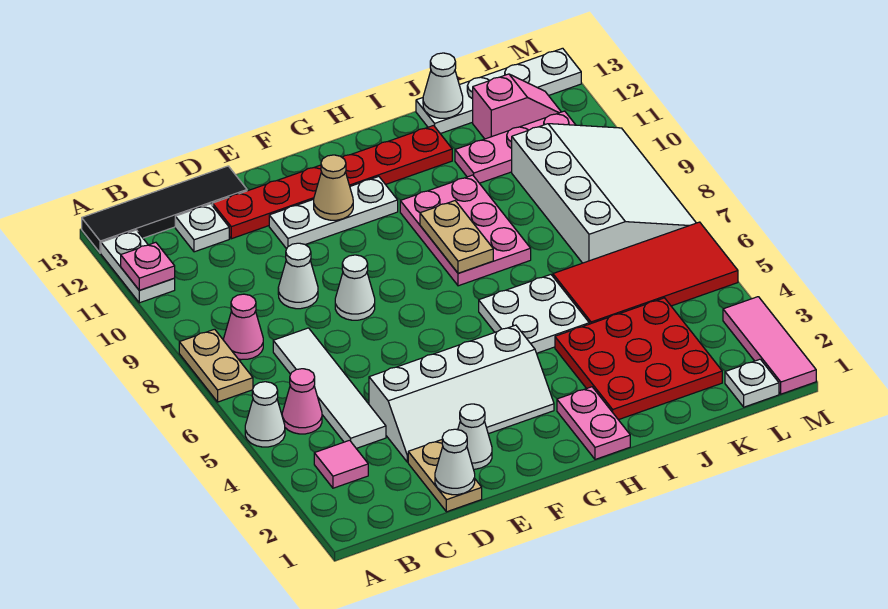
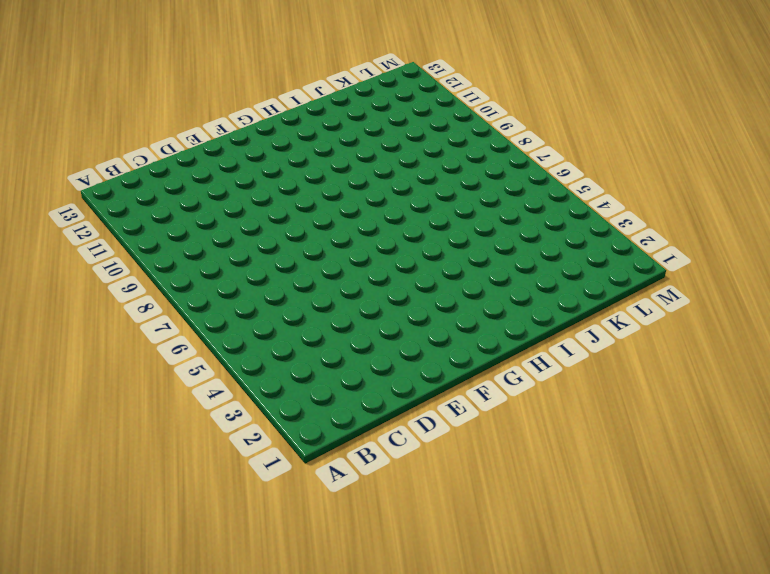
none -> white 1x1 cone [245,382,285,447]
none -> tan 1x2 plate [179,329,253,402]
none -> white 1x2 plate [101,230,175,303]
none -> black 1x4 tile [82,166,247,253]

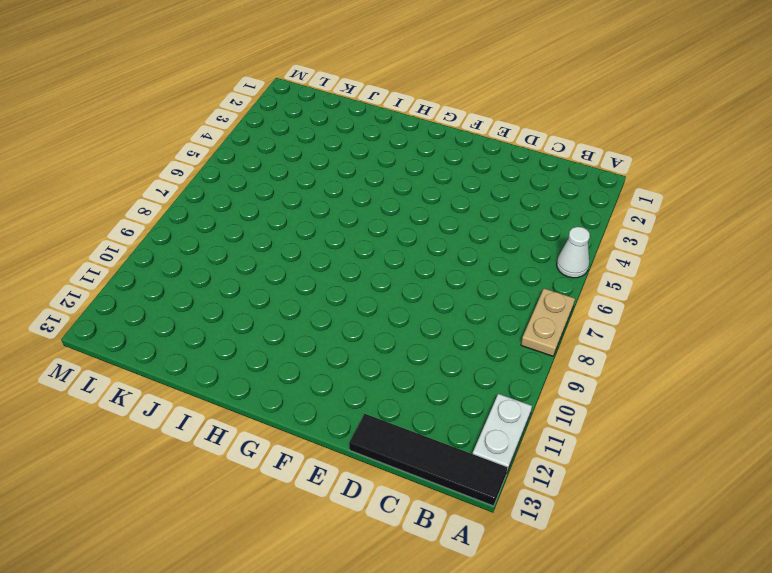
none -> pink 1x1 tile [314,440,368,488]
none -> pink 1x1 cone [282,369,322,434]
none -> pink 1x1 cone [224,294,263,360]
none -> white 1x4 tile [273,328,386,448]

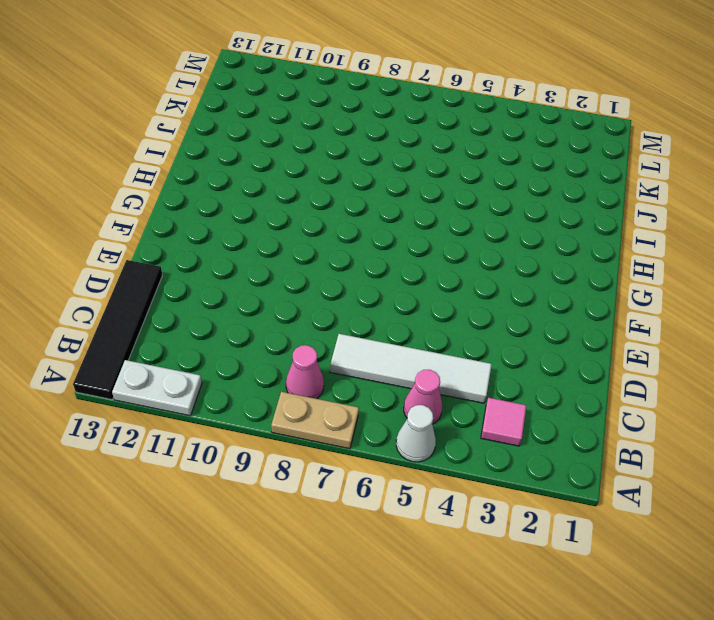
none -> white 1x1 plate [175,204,229,252]
none -> tan 1x2 plate [408,440,482,512]
none -> white 2x4 slope [369,325,554,462]
none -> white 1x1 cone [278,243,318,309]

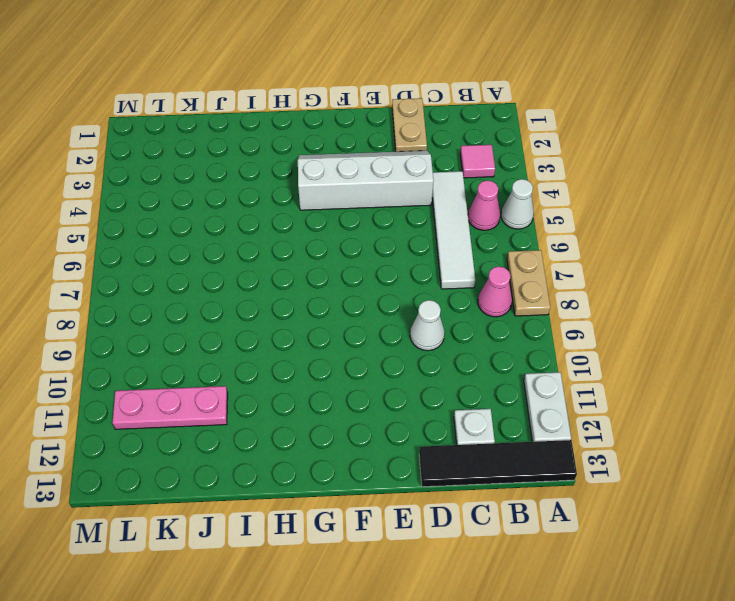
none -> red 1x6 plate [213,126,452,239]
none -> white 1x1 cone [458,404,492,469]
none -> white 1x1 cone [335,255,375,320]
none -> white 1x3 plate [269,176,398,249]

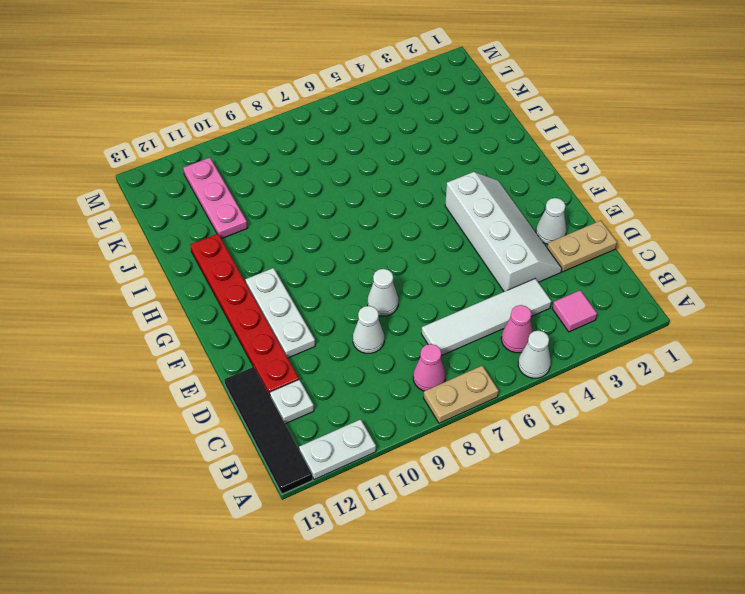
none -> pink 1x2 plate [557,387,630,459]
none -> white 2x2 plate [479,275,589,353]
none -> pink 2x3 plate [400,175,531,286]
none -> red 3x3 plate [555,298,722,420]

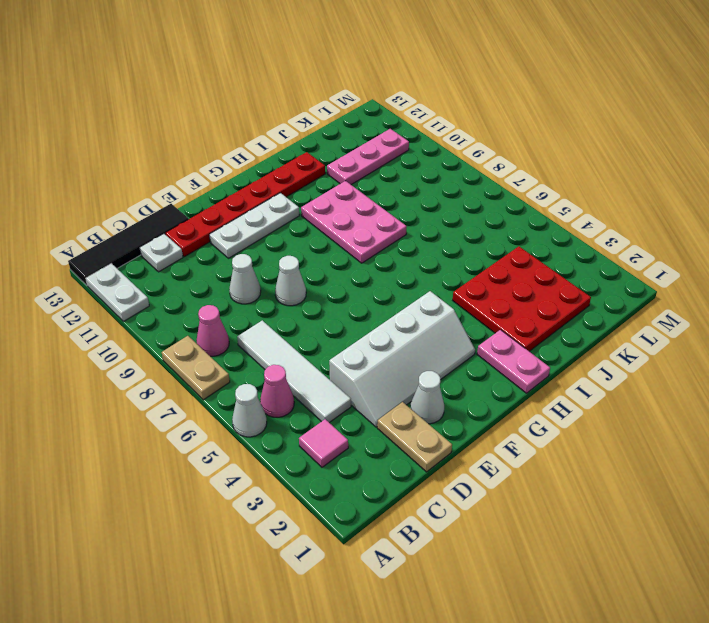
none -> white 2x2 plate [479,275,589,353]
none -> red 2x4 tile [553,222,738,324]
none -> white 1x4 plate [416,48,581,134]
none -> white 3x4 slope [512,124,696,263]

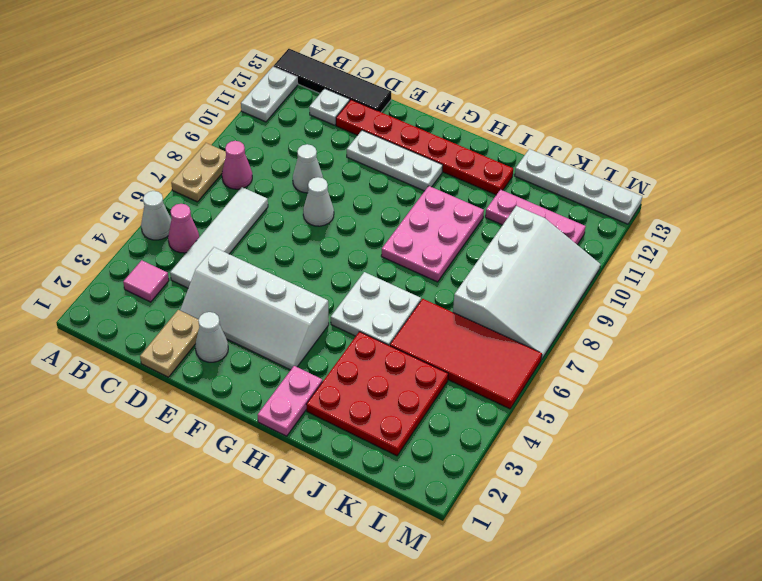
none -> pink 1x2 slope [473,74,561,139]
none -> white 1x1 plate [725,359,779,407]
none -> pink 1x3 tile [723,297,816,394]
none -> pink 1x1 plate [121,242,175,290]

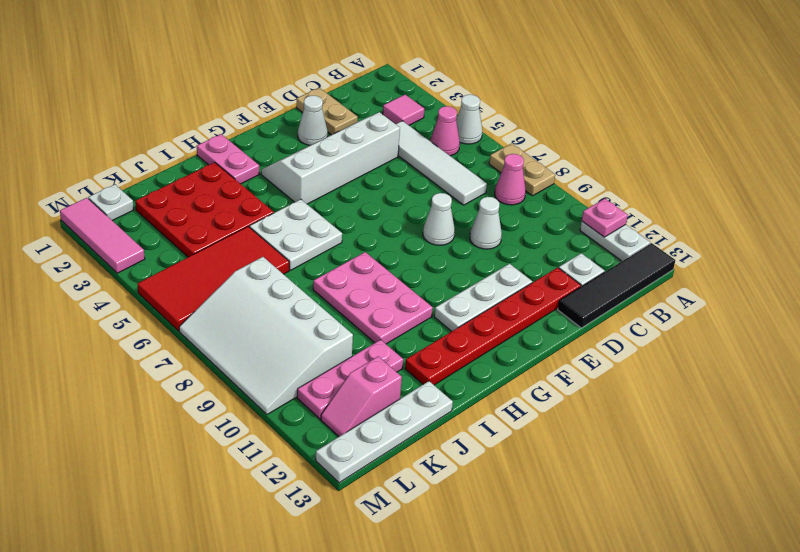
none -> white 1x1 cone [435,429,475,495]
none -> tan 1x1 cone [314,155,353,220]
none -> tan 1x2 plate [420,201,493,273]
none -> white 1x1 cone [423,53,463,118]

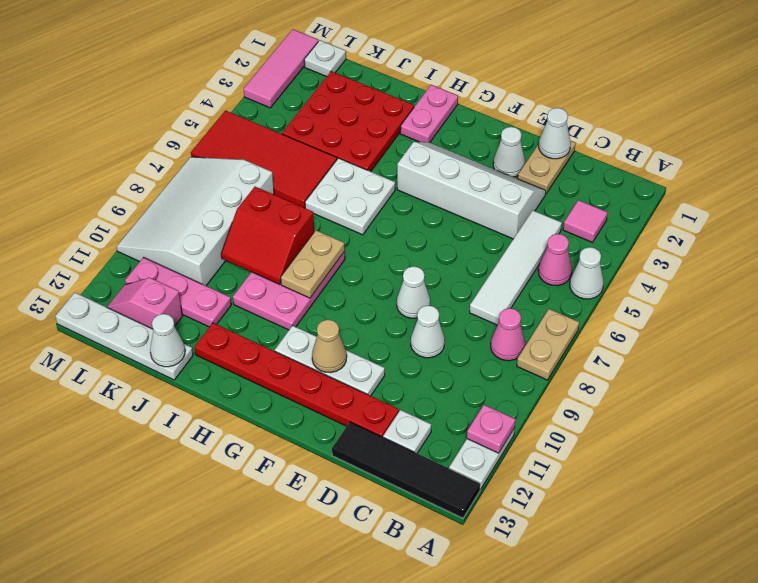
red 2x2 slope [221,187,314,284] -> none

